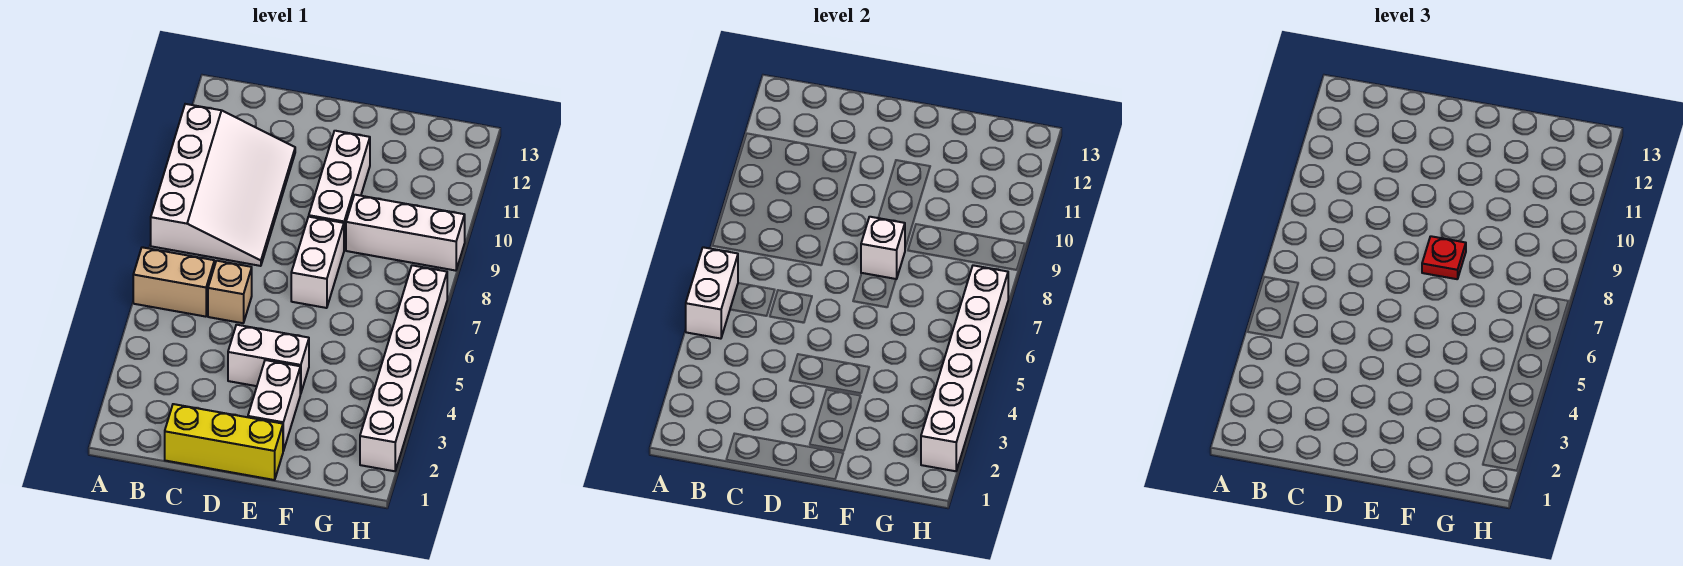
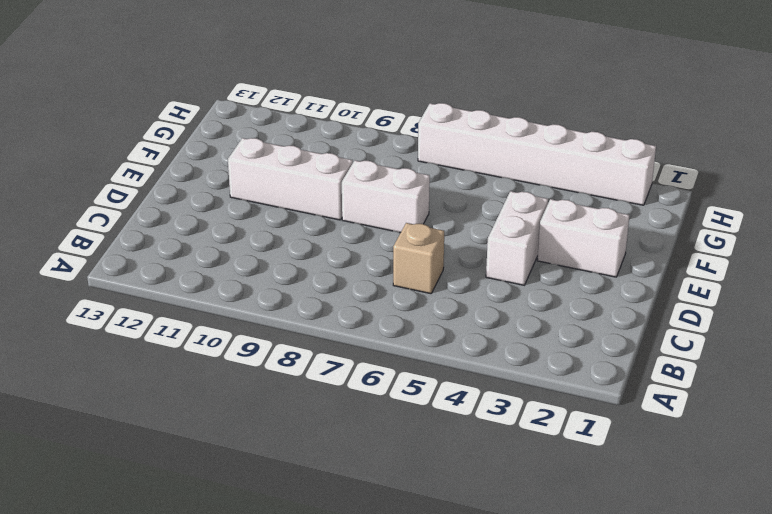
none -> tan 1x2 brick [133,247,214,317]
none -> white 3x4 slope [151,104,295,266]
none -> yellow 1x3 brick [165,404,283,480]

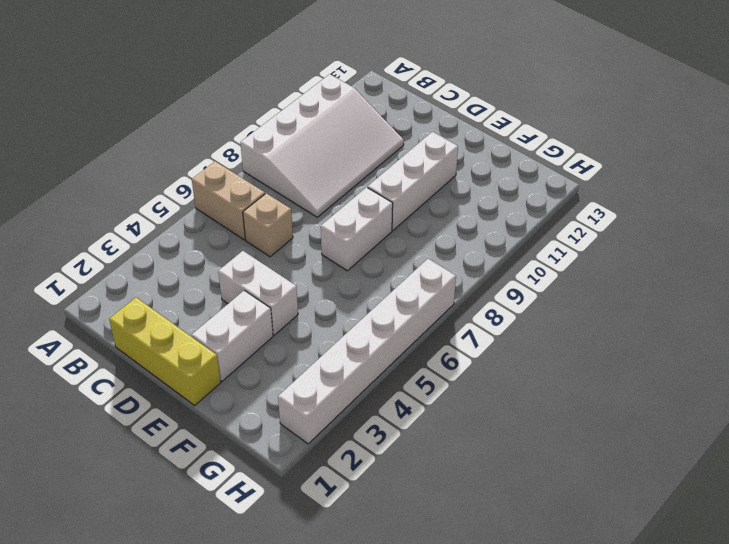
none -> white 1x3 brick [346,195,465,271]
none -> white 1x2 brick [686,247,738,339]
none -> white 1x1 brick [861,217,905,279]

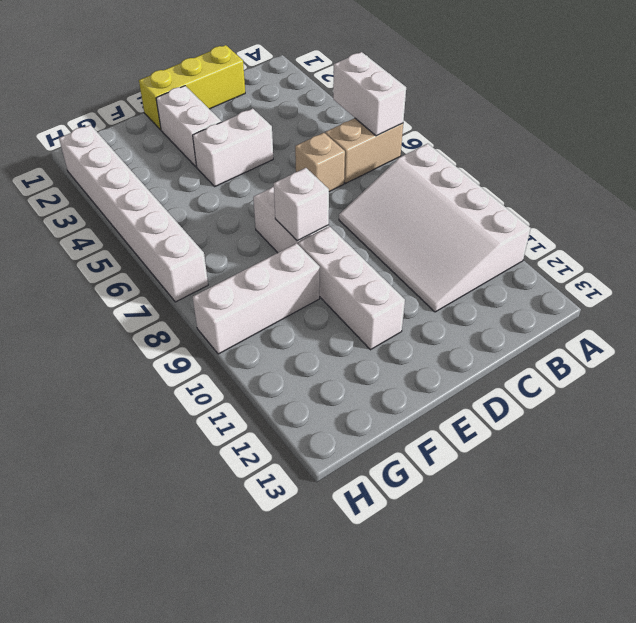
none -> white 1x6 brick [921,265,1008,471]
none -> red 1x1 plate [1422,236,1466,279]

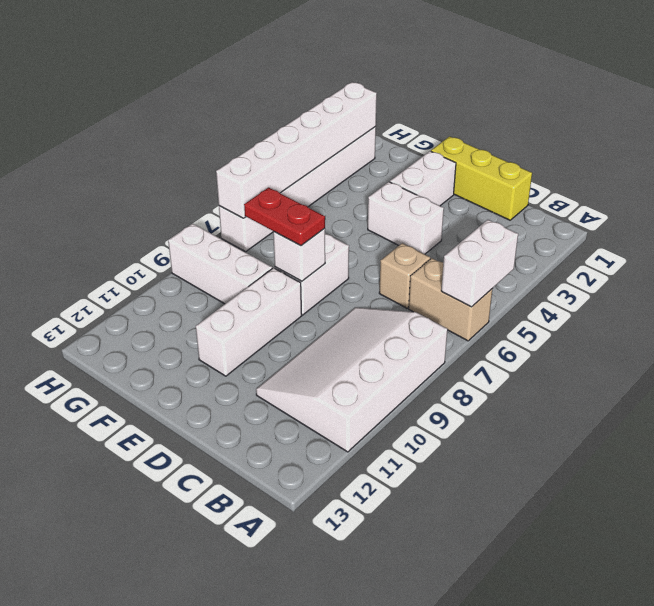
red 1x2 plate [244,188,325,245] -> red 1x1 plate [1422,236,1466,279]

